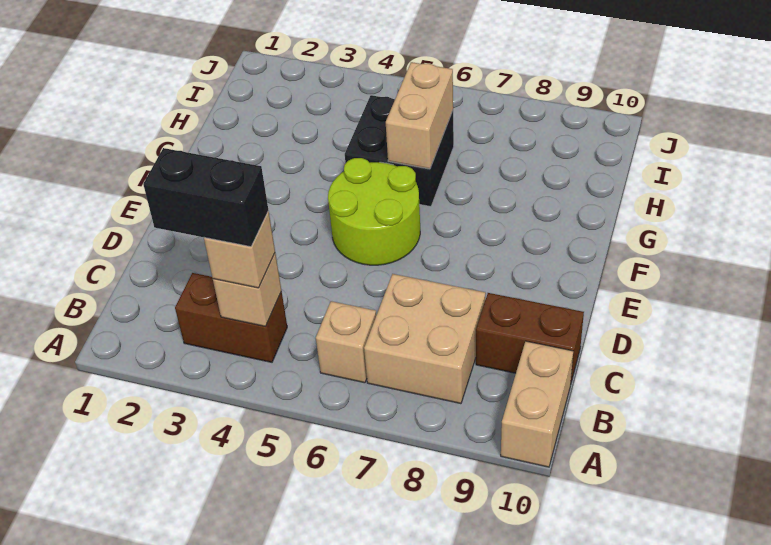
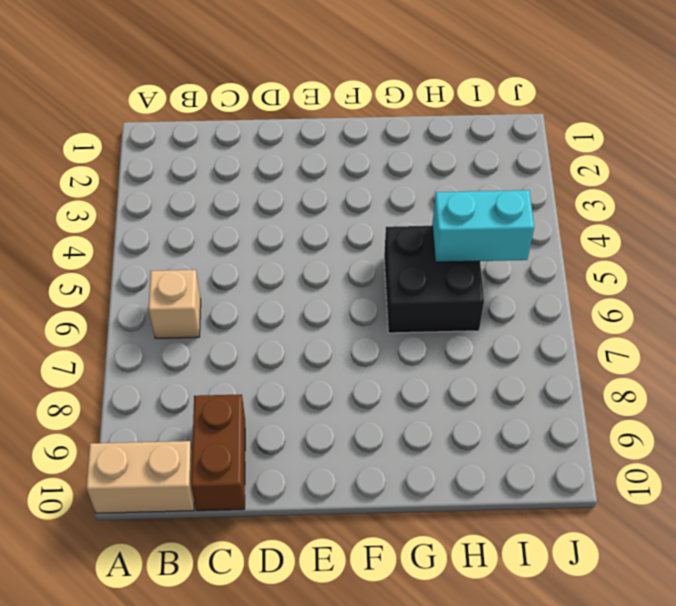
cyan 1x2 brick [432,190,534,262] -> none
none -> brown 1x2 brick [175,273,287,362]
none -> tan 2x2 brick [364,274,486,404]

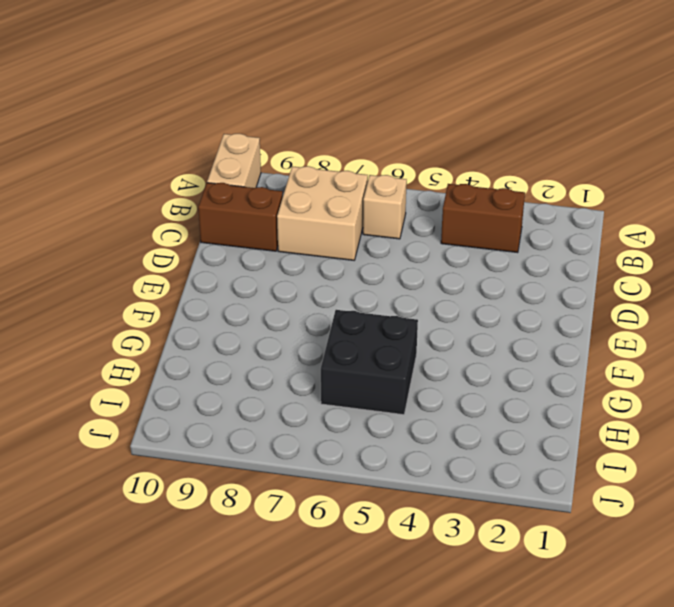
none -> lime 2x2 round brick [328,158,420,265]
none -> tan 1x1 brick [213,253,281,326]

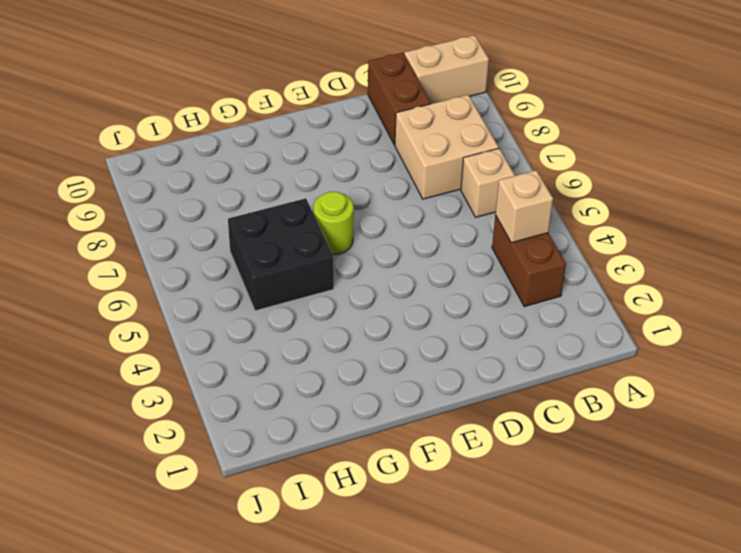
lime 1x1 round brick [314,192,354,255] -> lime 2x2 round brick [328,158,420,265]
none -> tan 1x2 brick [386,62,453,169]
none -> tan 1x1 brick [204,211,275,288]

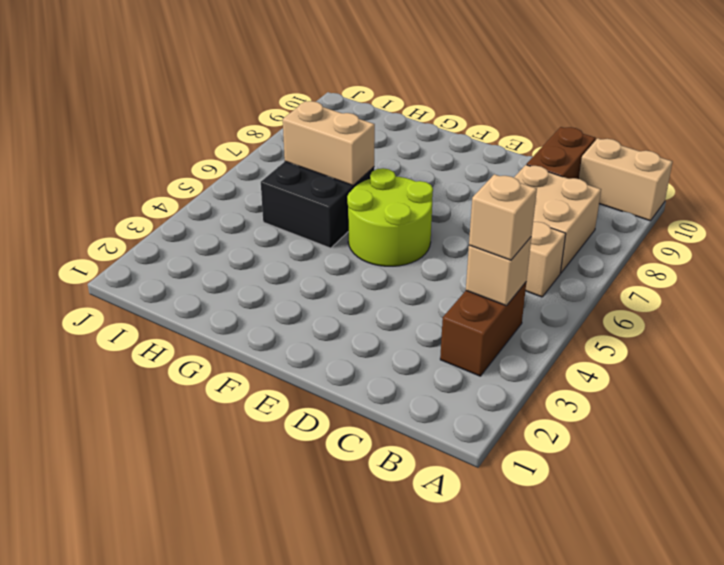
none -> black 1x2 brick [143,148,268,247]

